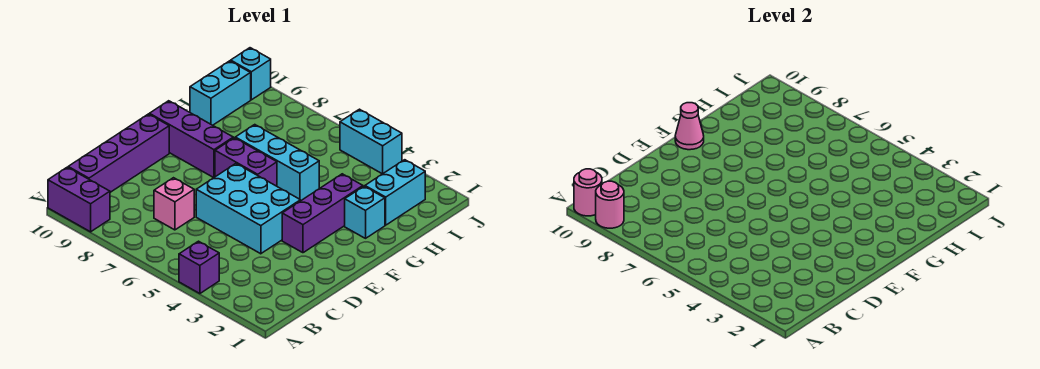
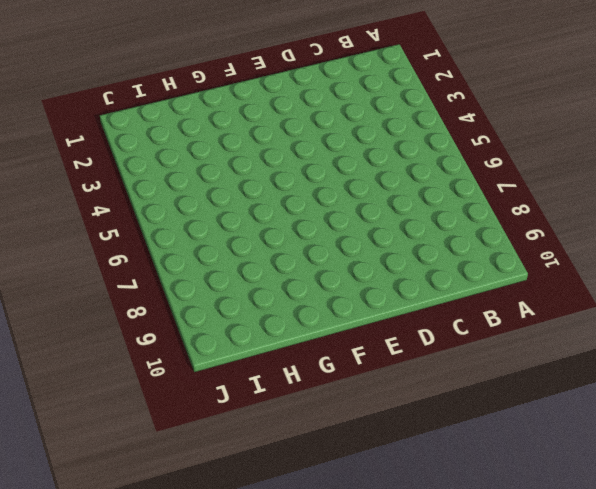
none -> purple 1x1 brick [179,241,219,294]
none -> purple 1x2 brick [48,167,110,232]
none -> purple 1x4 brick [68,114,169,192]

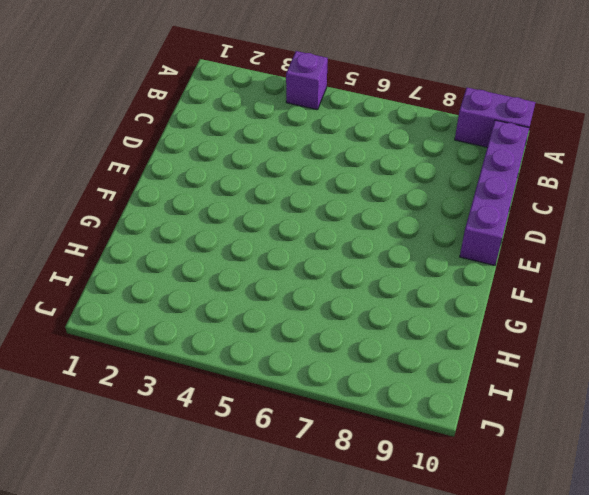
none -> pink 1x1 brick [154,178,194,230]
none -> cyan 2x3 brick [196,164,300,254]
none -> purple 1x3 brick [282,174,363,253]

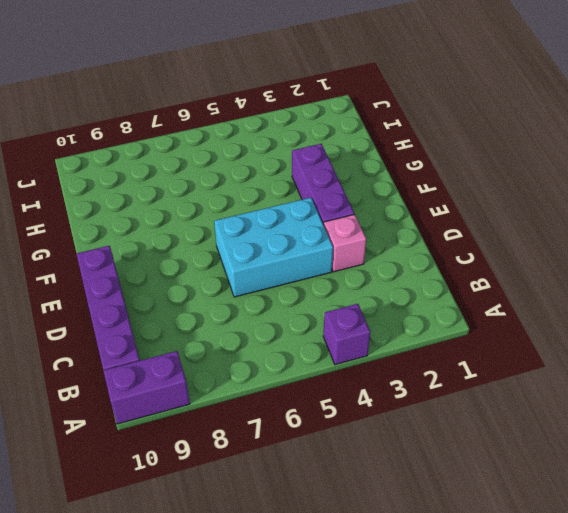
pink 1x1 brick [324,214,366,272] -> pink 1x1 brick moved to [154,178,194,230]
none -> purple 1x2 brick [215,138,277,186]
none -> purple 1x3 brick [149,101,233,178]
none -> cyan 1x1 brick [345,186,385,238]

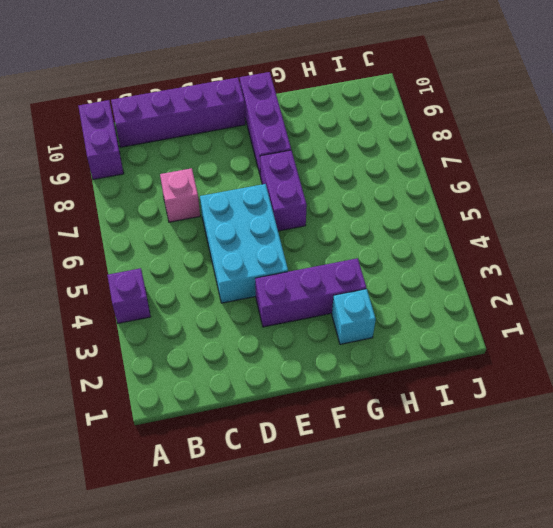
none -> cyan 1x3 brick [235,125,319,201]
none -> cyan 1x2 brick [365,160,425,225]
none -> cyan 1x2 brick [190,61,251,125]

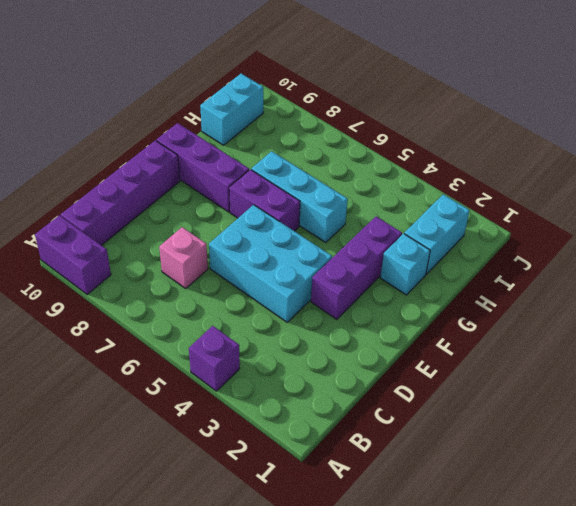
none -> cyan 1x2 brick [340,109,402,174]
none -> cyan 1x1 brick [231,48,271,100]
none -> pink 1x1 round brick [596,181,624,228]

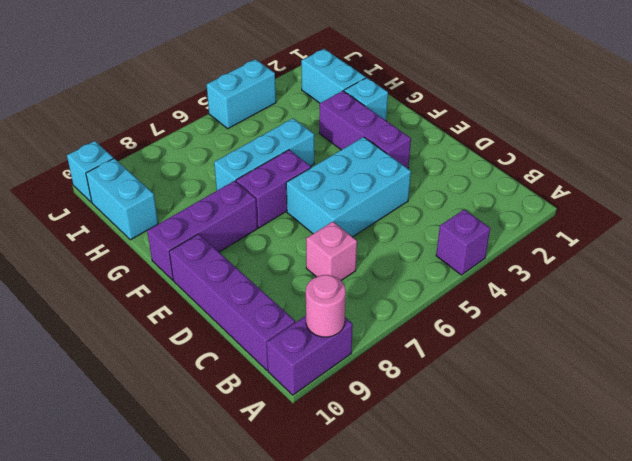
none -> pink 1x1 round brick [574,169,602,216]
none -> pink 1x1 cone [675,103,704,150]

